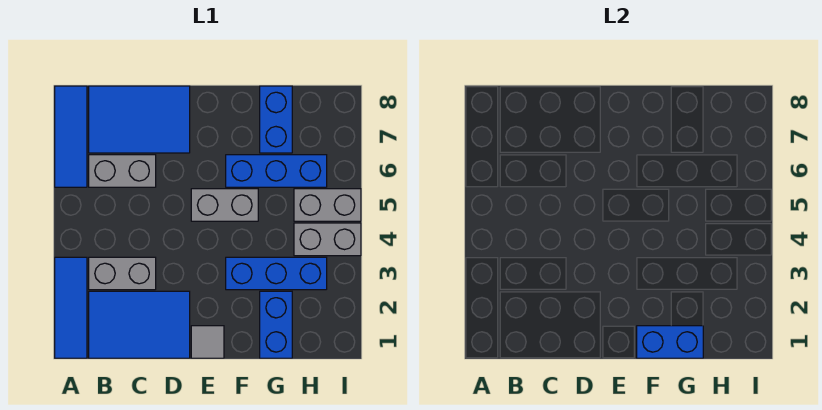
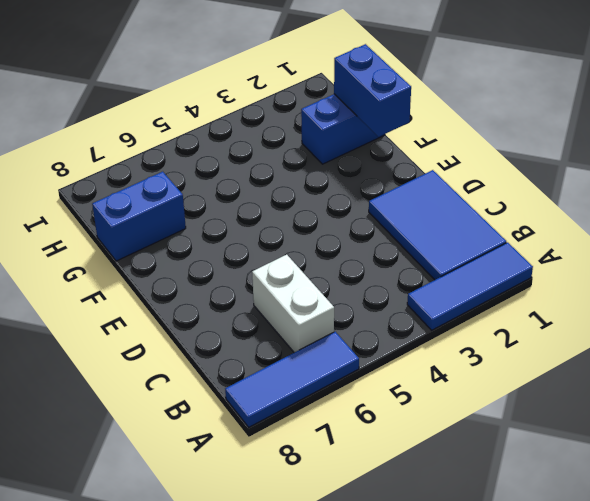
white 1x2 brick [252,255,334,353] -> grey 1x2 brick [89,155,156,187]
none -> grey 1x2 brick [89,257,156,290]
none -> blue 2x3 tile [89,86,190,153]
none -> grey 1x1 tile [191,326,224,358]

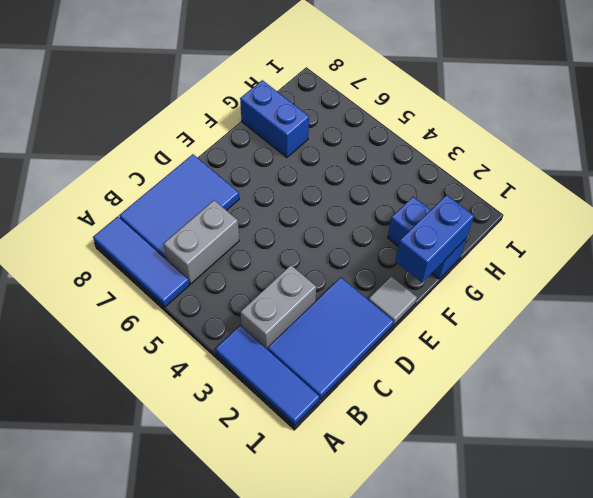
none -> grey 1x2 brick [191,189,258,221]
none -> blue 1x3 brick [226,257,327,290]
none -> blue 1x3 brick [226,155,327,187]

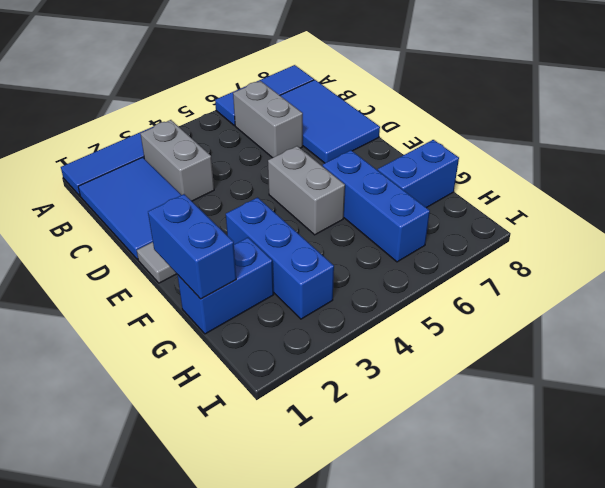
none -> grey 1x2 brick [294,223,361,256]
none -> grey 1x2 brick [294,189,361,221]

